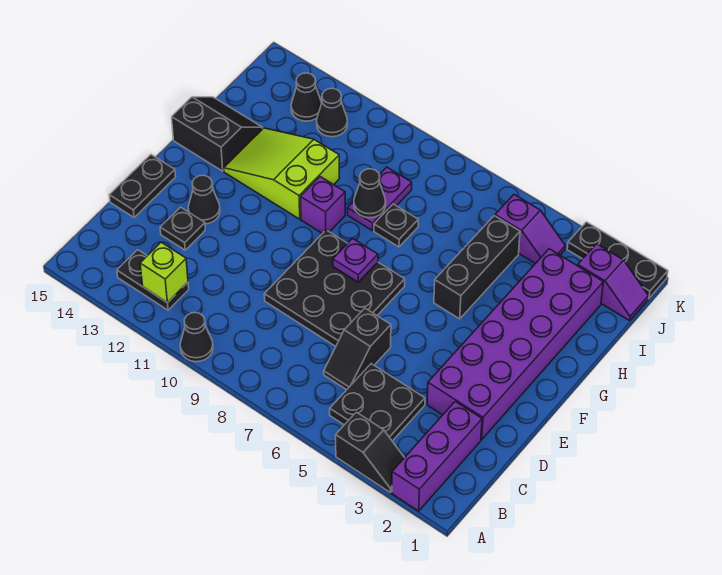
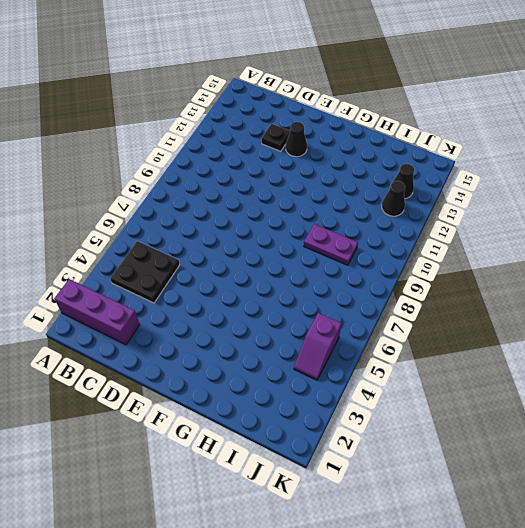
none -> black 1x2 slope [336,412,404,492]
none -> black 1x1 cone [180,313,213,362]
none -> black 1x2 plate [117,250,189,310]

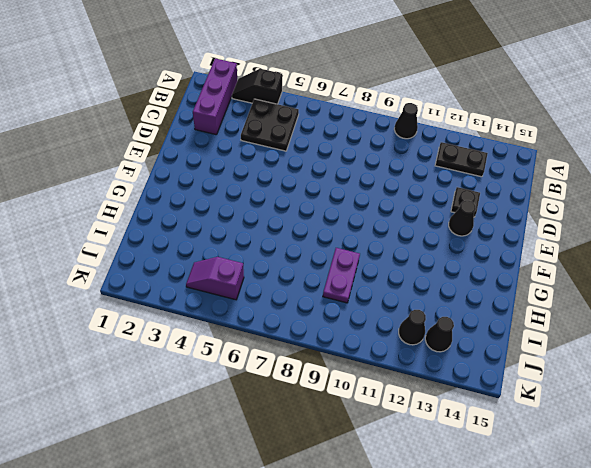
none -> black 1x2 slope [324,308,391,390]
none -> purple 2x6 brick [427,249,603,440]
none -> black 3x3 plate [264,230,405,346]

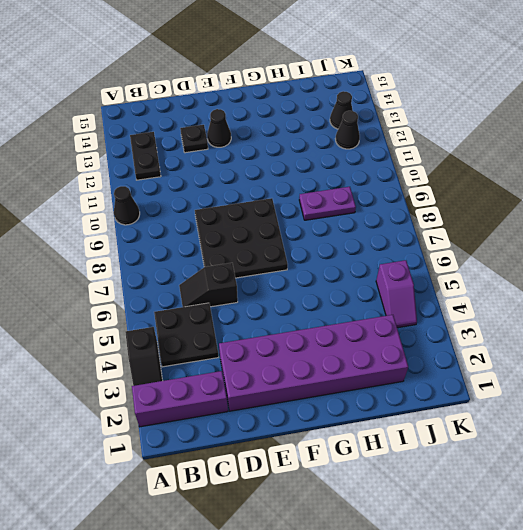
none -> black 1x2 plate [109,155,176,218]
none -> black 1x3 brick [434,216,520,319]
none -> purple 1x1 brick [300,177,345,234]

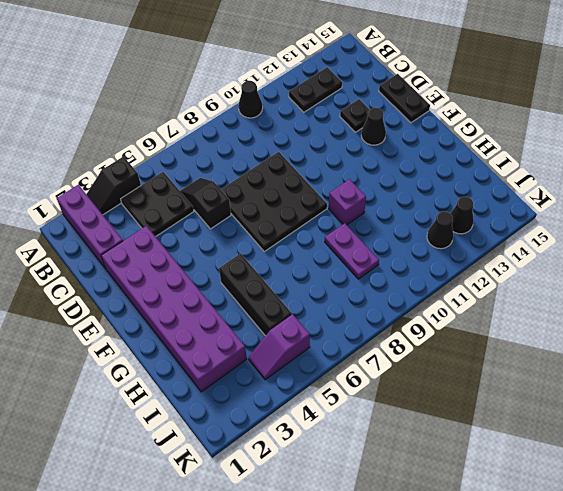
none -> lime 2x3 slope [224,128,340,219]
none -> black 2x2 slope [172,97,263,171]
none -> black 1x1 plate [374,204,418,247]

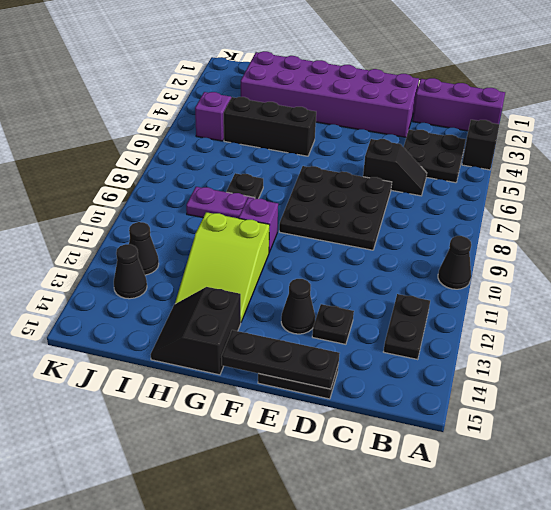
black 1x3 plate [221,330,340,389] -> black 1x3 plate turned to [567,222,668,299]
none -> purple 1x2 slope [578,244,648,321]
none -> lime 1x1 brick [140,242,188,303]
none -> purple 1x1 plate [333,239,378,282]

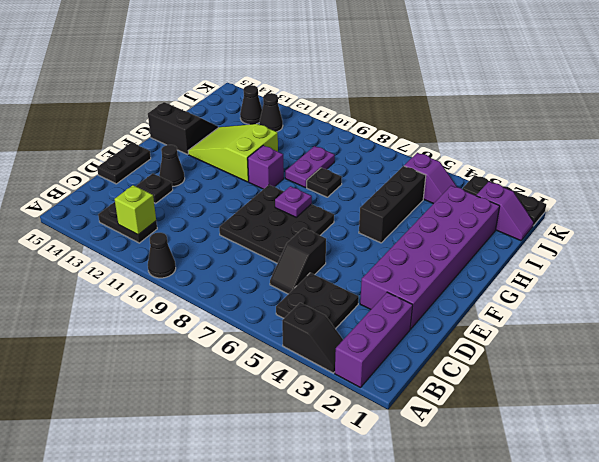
none -> black 1x1 cone [354,169,386,218]

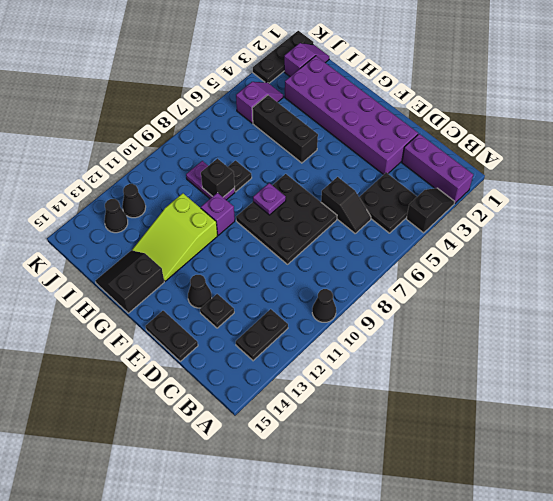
black 1x1 brick [201,159,235,197] -> black 1x1 cone [354,169,386,218]
none -> lime 1x1 brick [140,242,188,303]

